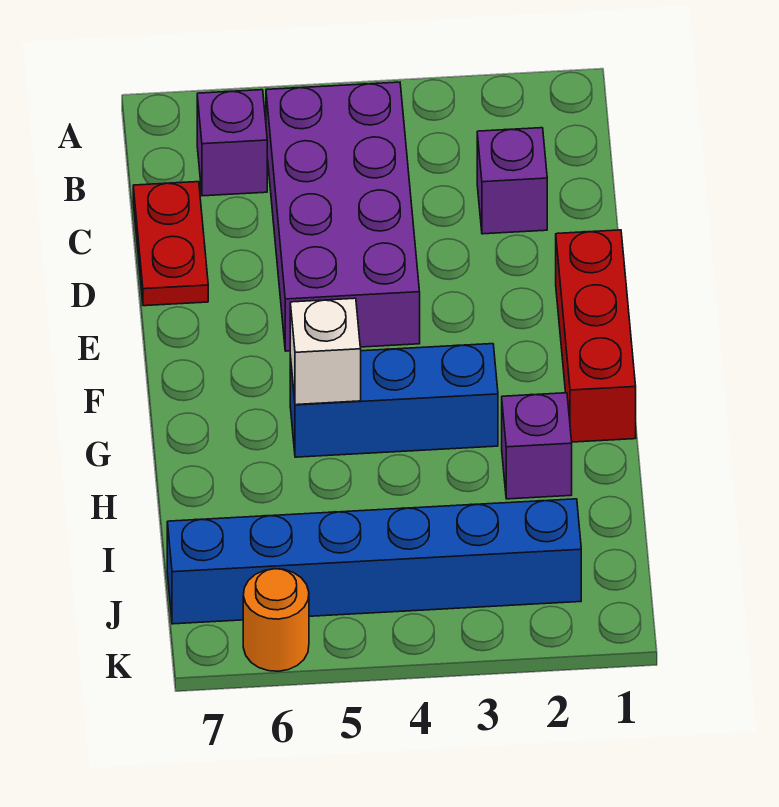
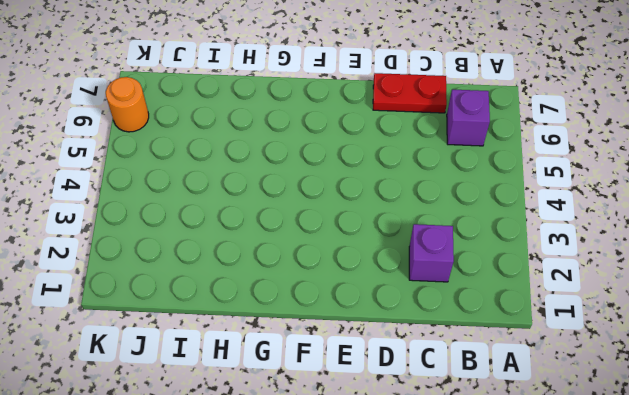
none -> purple 2x4 brick [266,82,420,351]
none -> red 1x3 brick [556,230,636,442]

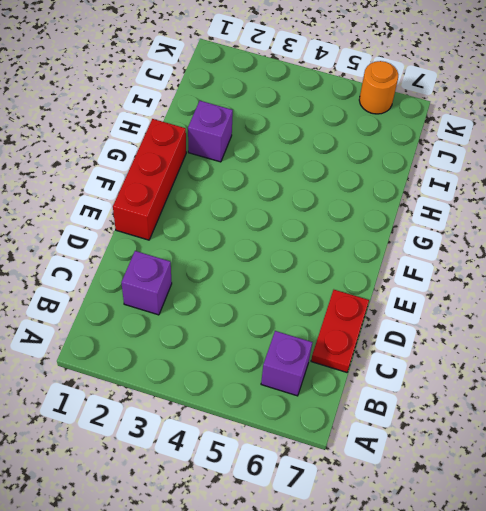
none -> purple 2x4 brick [266,82,420,351]
none -> blue 1x3 brick [290,344,498,457]

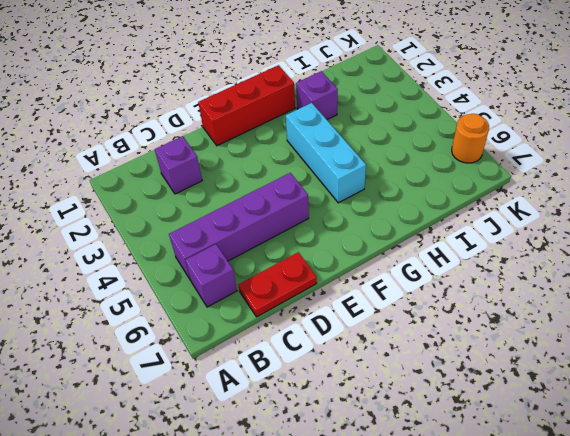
purple 1x4 brick [169,173,309,280] -> purple 2x4 brick [266,82,420,351]
cyan 1x3 brick [286,103,366,203] -> blue 1x3 brick [290,344,498,457]
none -> blue 1x6 brick [167,499,581,624]
none -> white 1x1 brick [290,298,361,405]

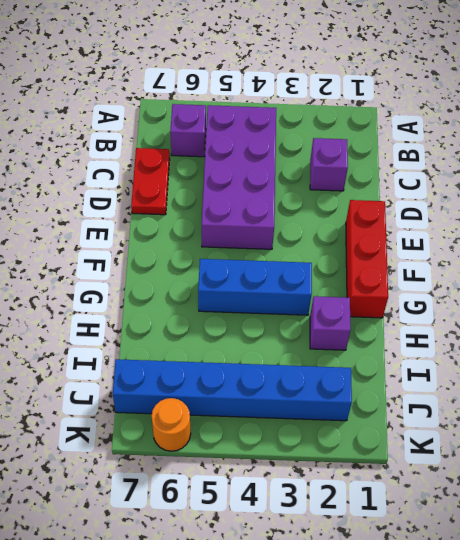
none -> white 1x1 brick [290,298,361,405]

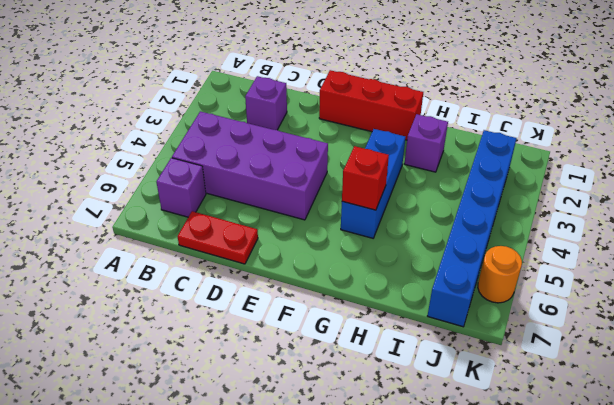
red 1x1 brick [342,146,389,210] -> white 1x1 brick [290,298,361,405]

